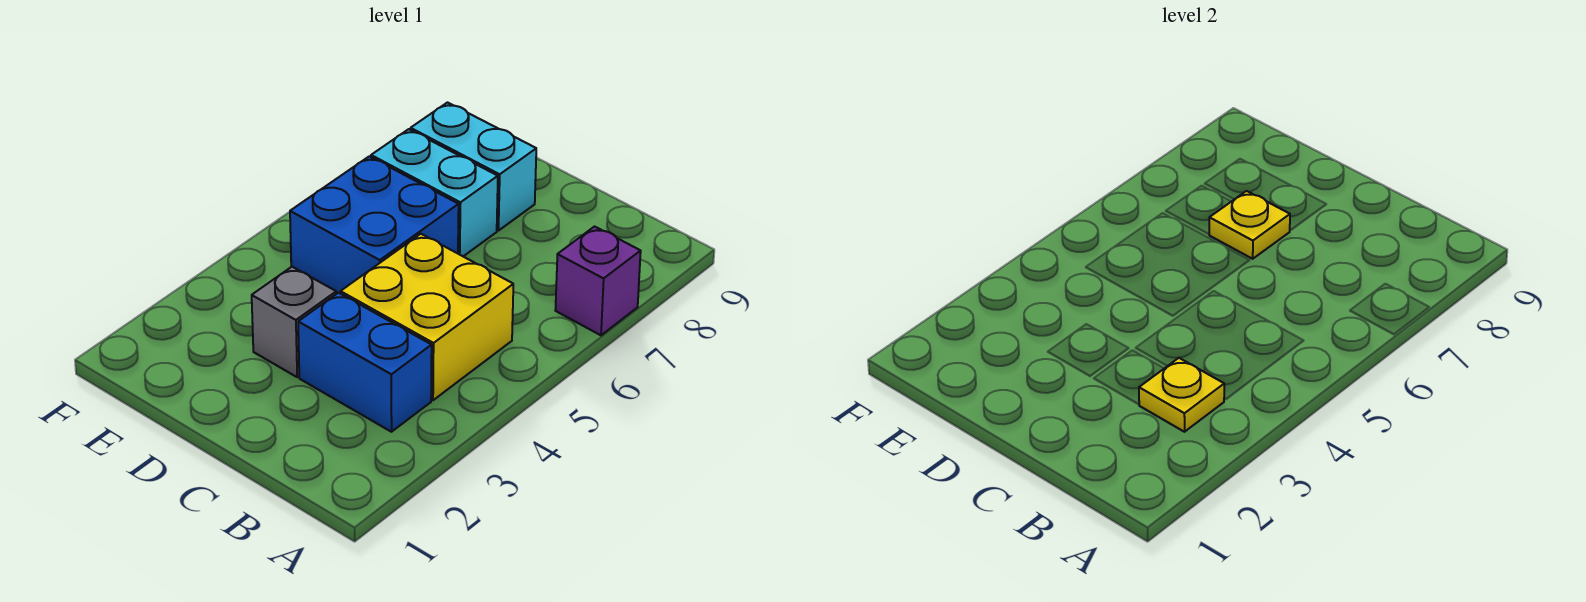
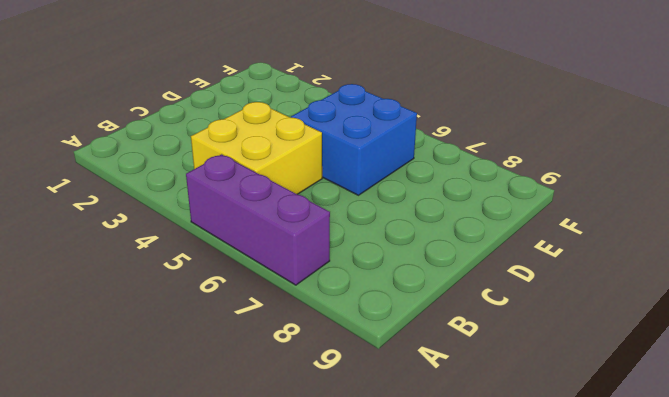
purple 1x3 brick [186,154,330,285] -> purple 1x1 brick [555,227,641,335]
none -> blue 1x2 brick [298,293,432,432]
none -> grey 1x1 brick [252,267,336,377]

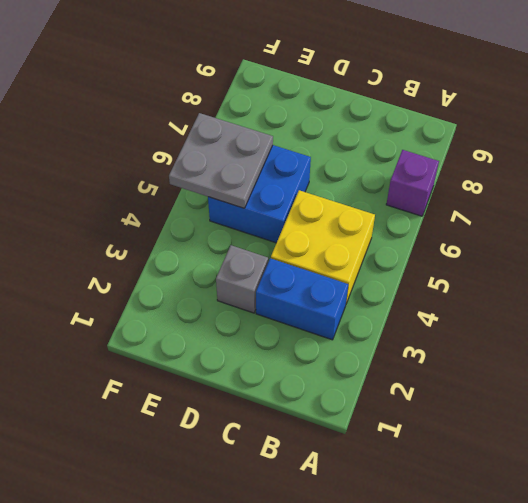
grey 2x2 plate [169,113,273,208] -> none
none -> cyan 1x2 brick [371,129,498,256]
none -> cyan 1x2 brick [411,103,536,231]

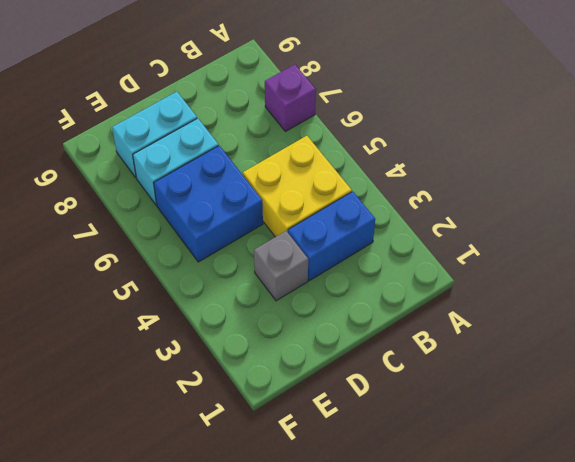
none -> yellow 1x1 plate [1139,358,1224,432]
none -> yellow 1x1 plate [1209,191,1290,259]

